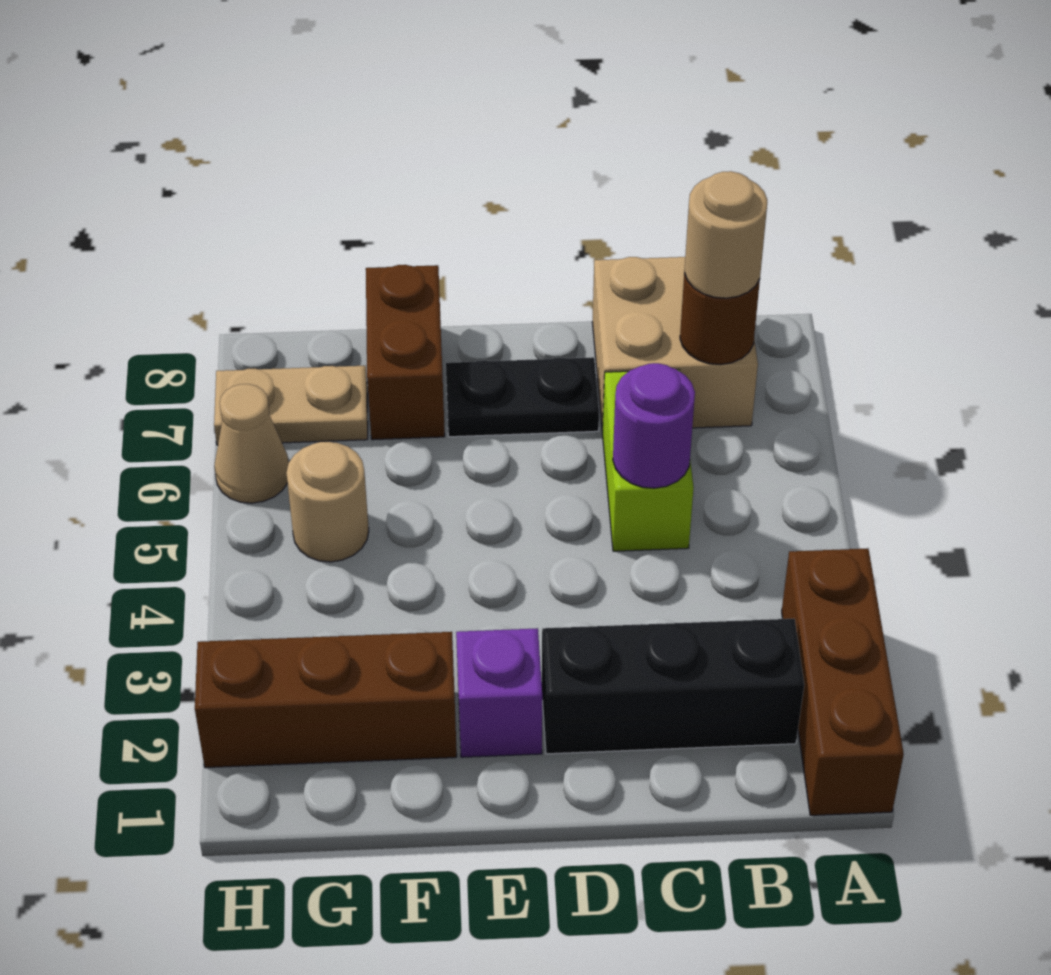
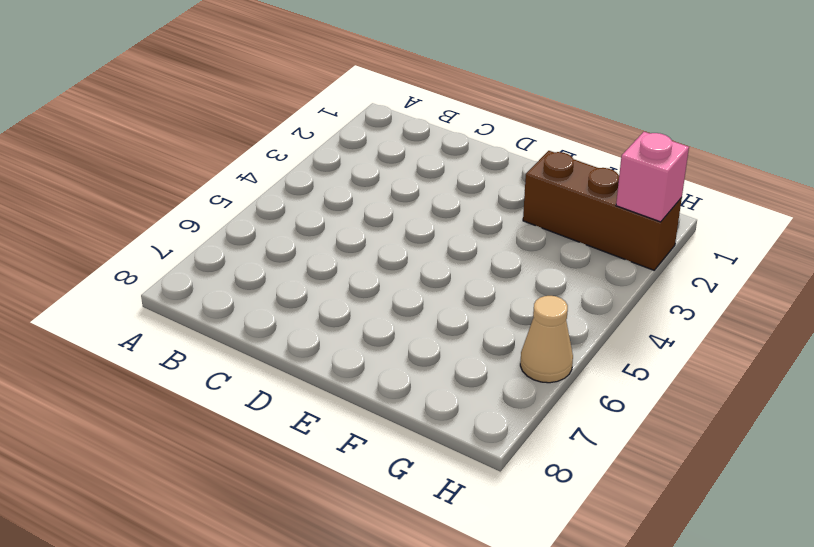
pink 1x1 brick [616,132,689,222] -> none
none -> brown 1x3 brick [782,548,904,815]
none -> black 1x3 brick [542,619,804,754]
none -> tan 2x2 brick [592,257,758,431]

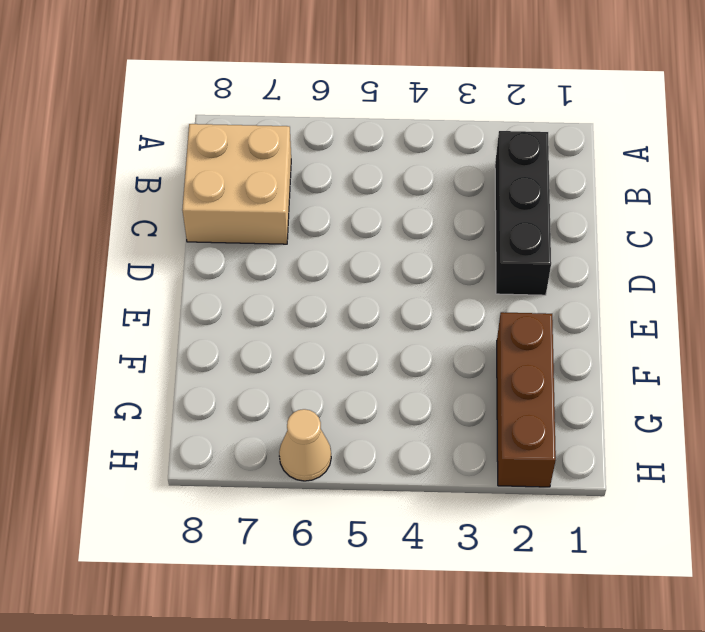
none -> brown 1x3 brick [782,548,904,815]
none -> lime 1x2 brick [602,369,694,551]
none -> black 1x2 plate [446,357,599,437]

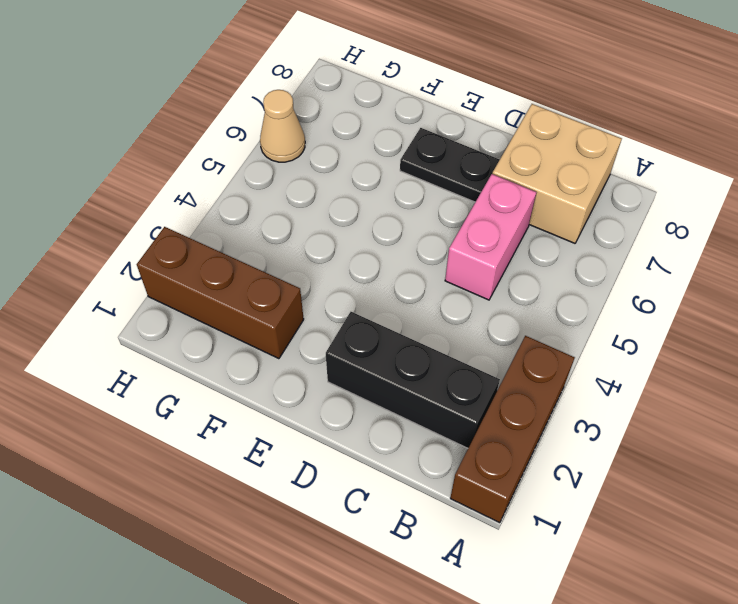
pink 1x2 brick [445,174,536,300] -> lime 1x2 brick [602,369,694,551]
none -> purple 1x1 brick [456,628,542,757]
none -> brown 1x2 brick [366,265,445,440]
none -> tan 1x1 round brick [286,441,369,562]

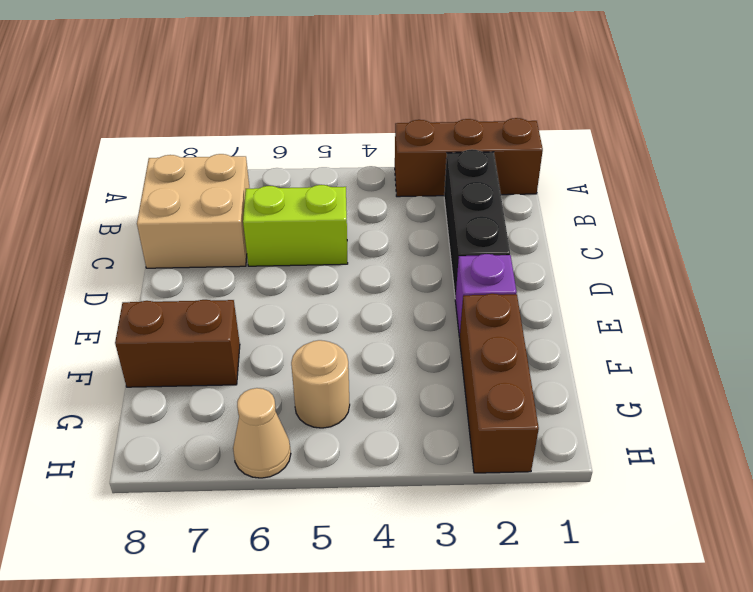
none -> black 1x2 plate [446,357,599,437]
none -> tan 1x2 plate [214,366,368,445]
none -> brown 1x1 round brick [680,274,760,365]

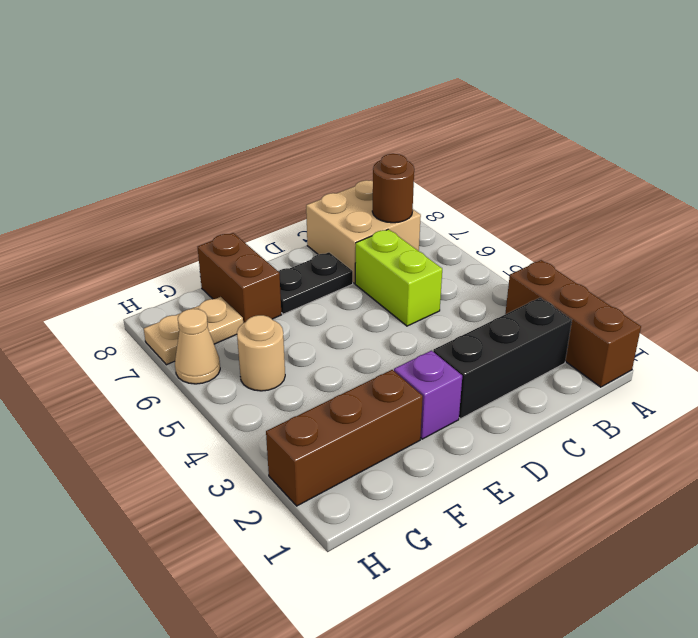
none -> purple 1x1 round brick [613,363,695,488]
none -> tan 1x1 round brick [684,171,767,298]

